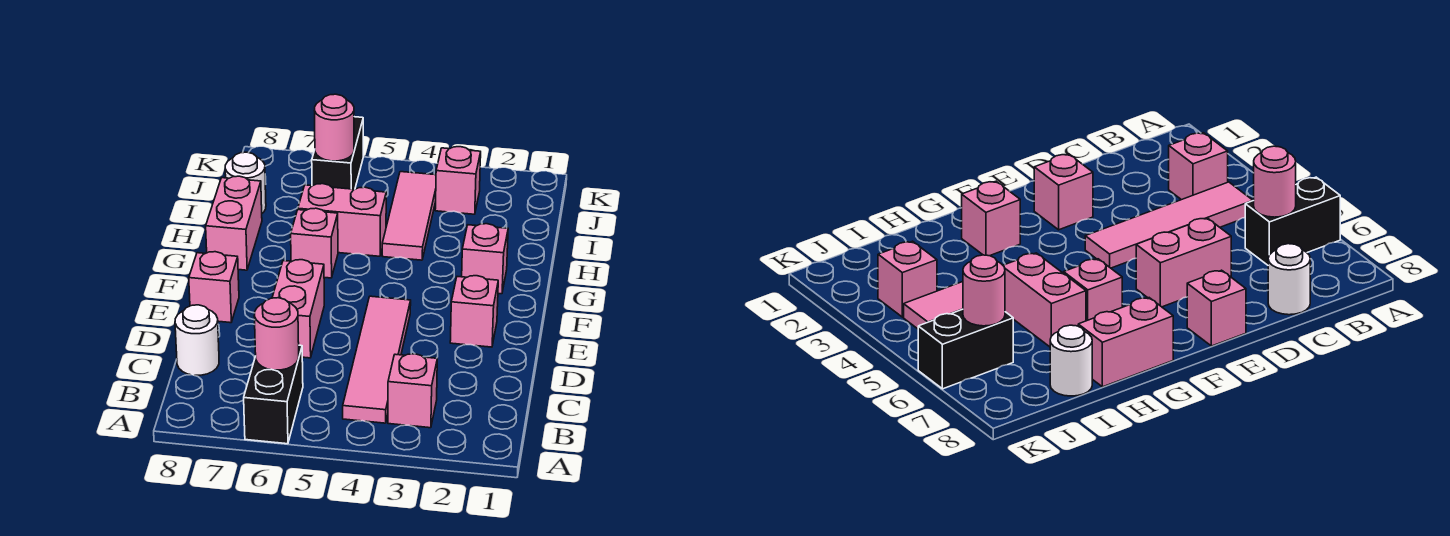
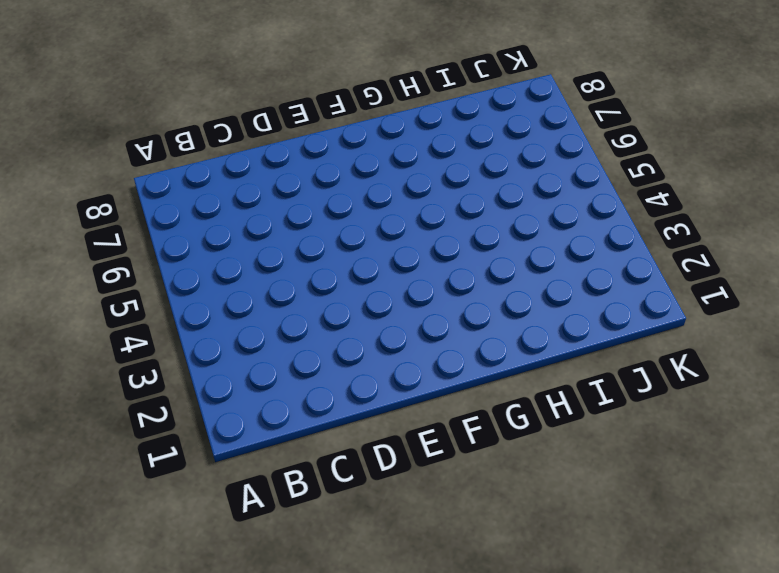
none -> black 1x2 brick [244,345,303,444]
none -> pink 1x1 brick [388,354,437,428]
none -> pink 1x4 tile [343,296,411,423]

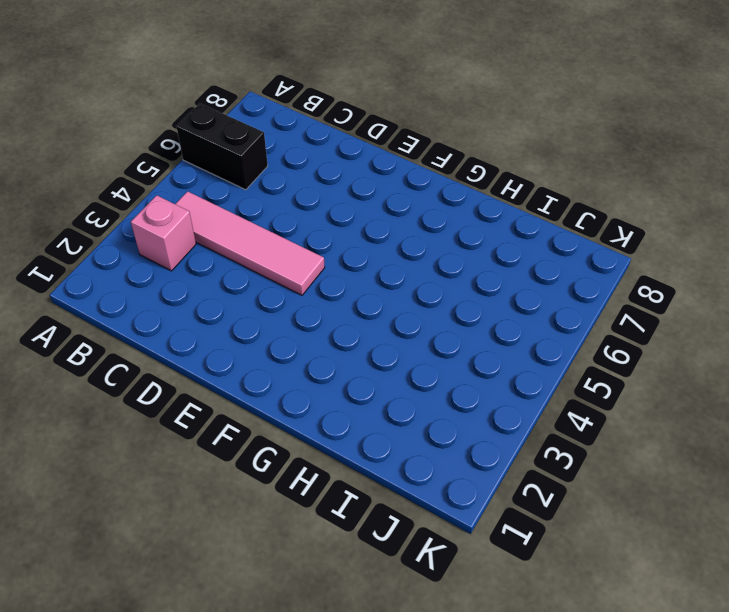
none -> white 1x1 round brick [175,305,219,375]
none -> pink 1x2 brick [272,260,324,358]
none -> pink 1x1 brick [450,276,498,347]

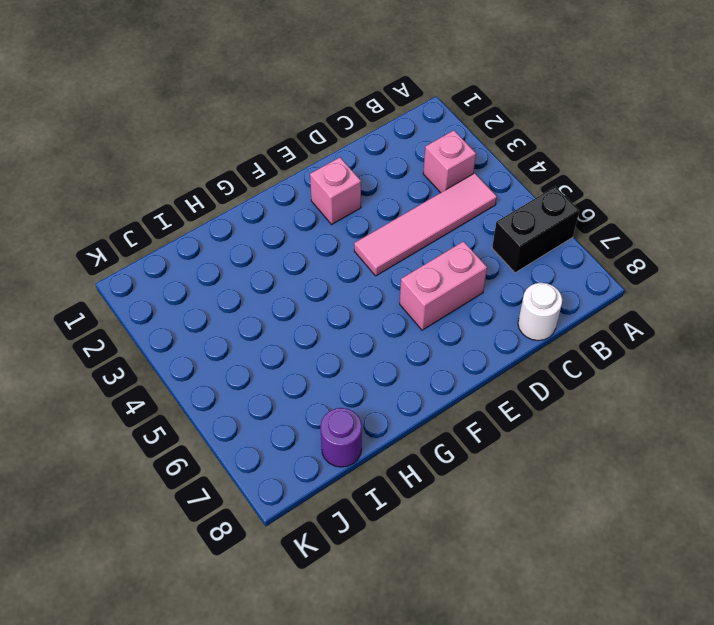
purple 1x1 round brick [320,408,362,467] -> white 1x1 round brick [225,152,266,213]
none -> pink 1x1 brick [189,252,239,323]
none -> pink 1x1 brick [462,224,508,294]
none -> pink 1x1 brick [291,208,338,278]

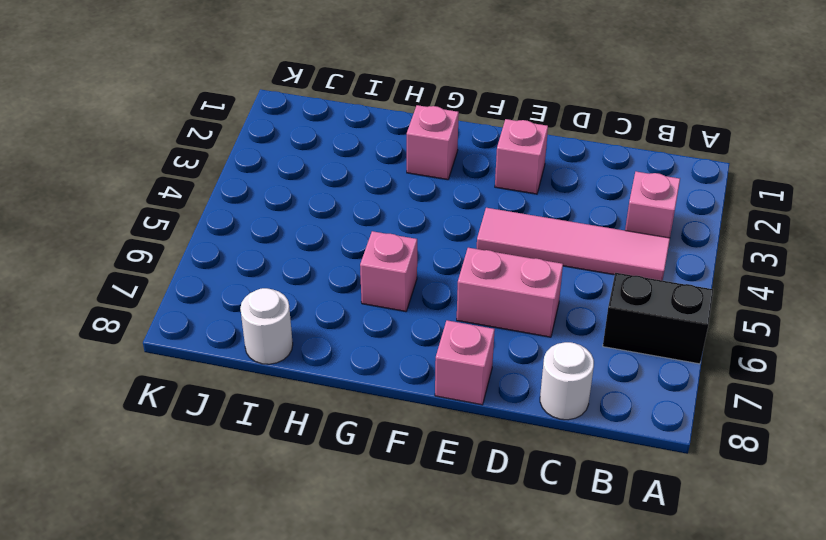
none -> pink 1x2 brick [206,176,262,270]
none -> pink 1x3 tile [382,172,436,260]
none -> pink 1x2 brick [298,184,386,256]

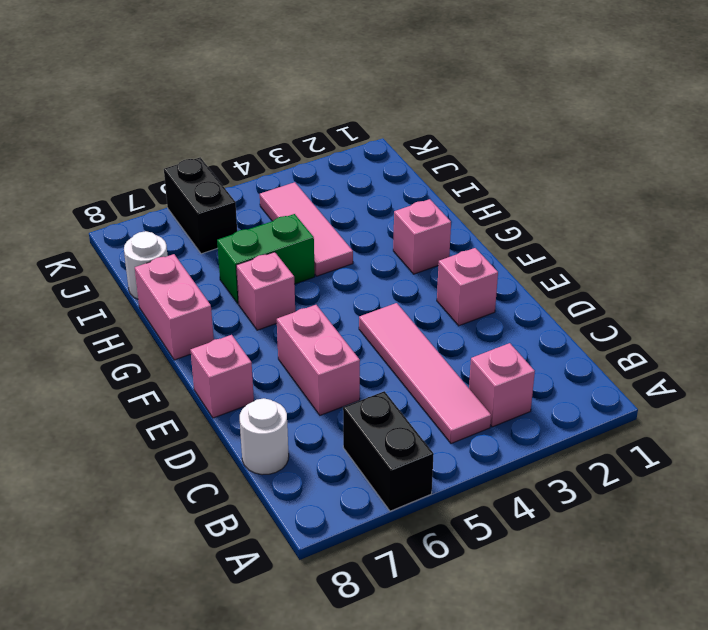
green 1x2 brick [217,214,315,304] -> pink 1x2 brick [298,184,386,256]
none -> pink 1x1 brick [435,147,481,214]
none -> pink 1x1 round brick [254,298,299,370]
none -> pink 1x1 round brick [314,94,354,161]

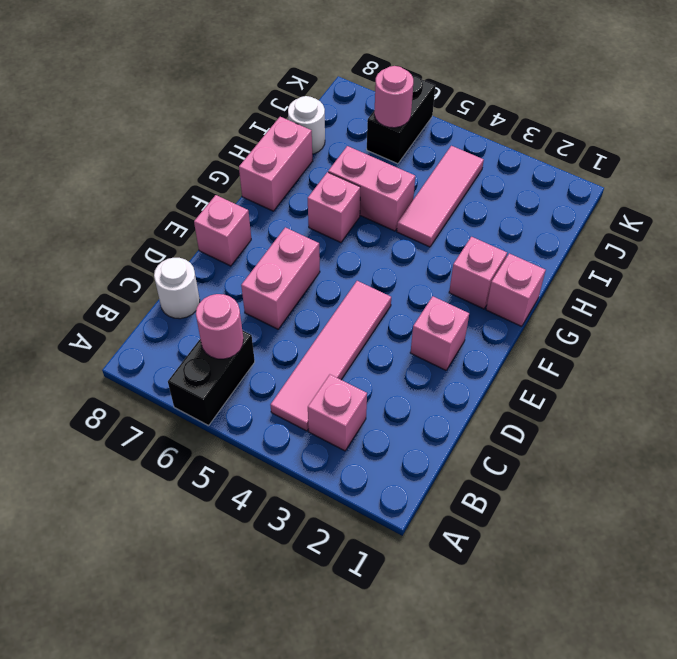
pink 1x1 brick [486,253,546,326] -> pink 1x1 brick moved to [435,147,481,214]

